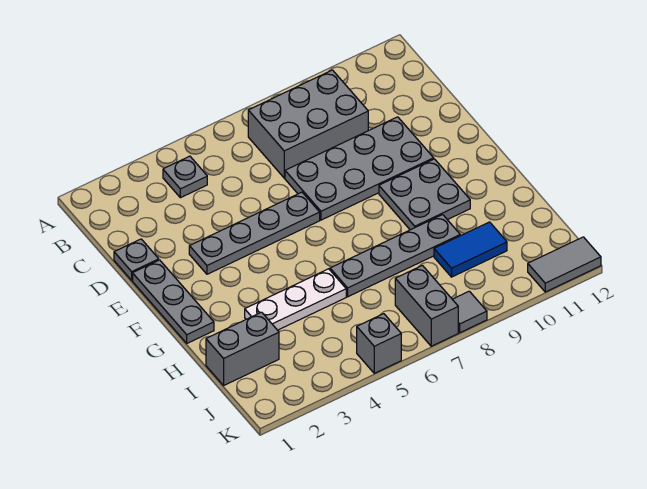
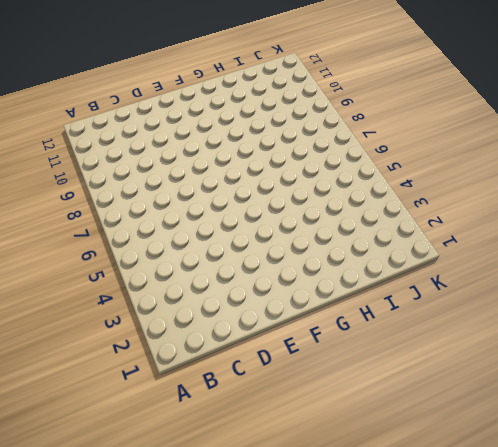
none -> grey 1x1 plate [163,156,207,198]
none -> grey 2x3 brick [248,70,368,178]
none -> grey 1x1 plate [114,239,159,280]

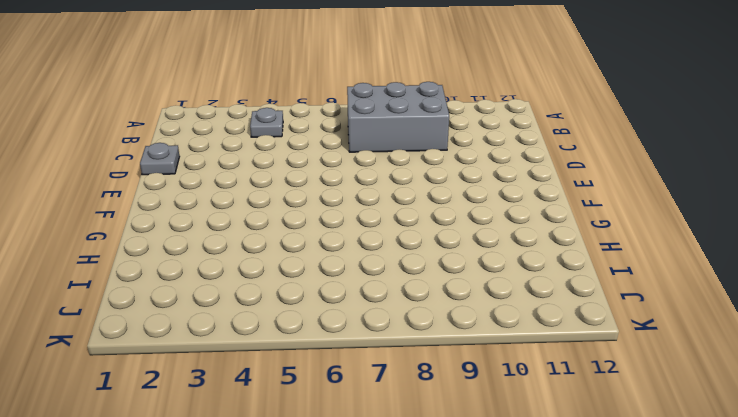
none -> grey 2x4 plate [285,117,434,220]
none -> grey 1x3 plate [133,260,214,343]
none -> grey 1x4 plate [189,192,320,274]

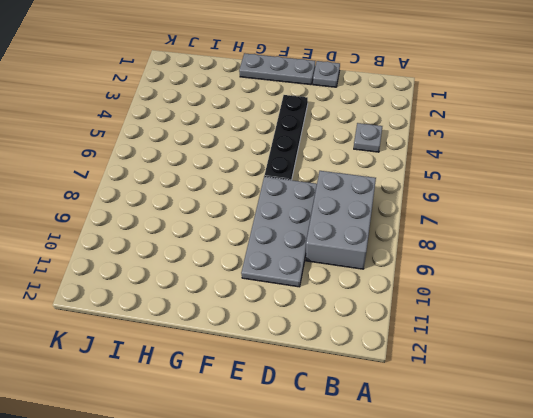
black 1x4 plate [264,95,308,180] -> grey 1x4 plate [189,192,320,274]
none -> grey 2x2 plate [379,159,470,230]
none -> white 1x3 plate [245,269,346,330]
none -> grey 1x4 plate [330,215,460,297]

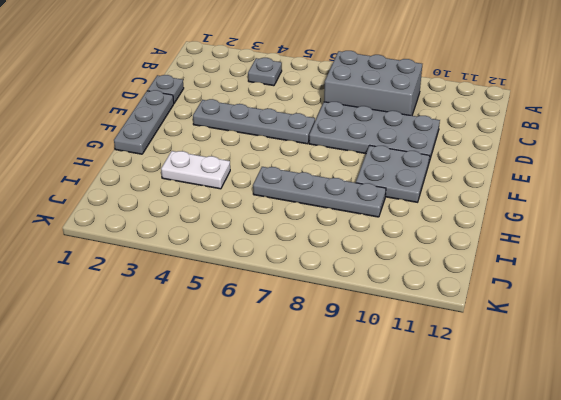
white 1x2 plate [161,151,230,189] -> white 1x3 plate [245,269,346,330]
none -> grey 1x2 brick [206,312,279,385]
none -> blue 1x2 tile [434,222,507,277]
none -> grey 1x2 brick [395,265,458,346]

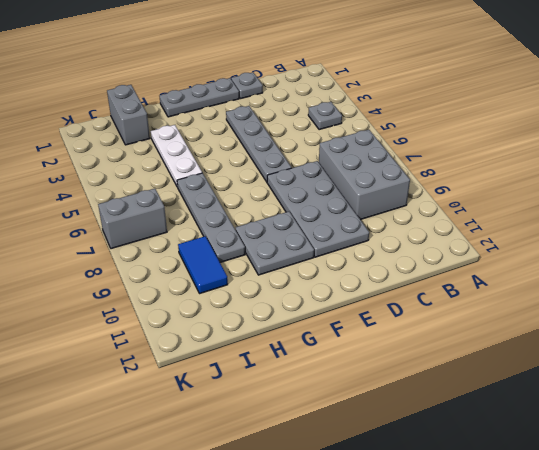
none -> grey 1x1 brick [357,314,401,373]
none -> grey 1x1 tile [452,291,487,333]
none -> grey 1x2 tile [528,237,601,292]

